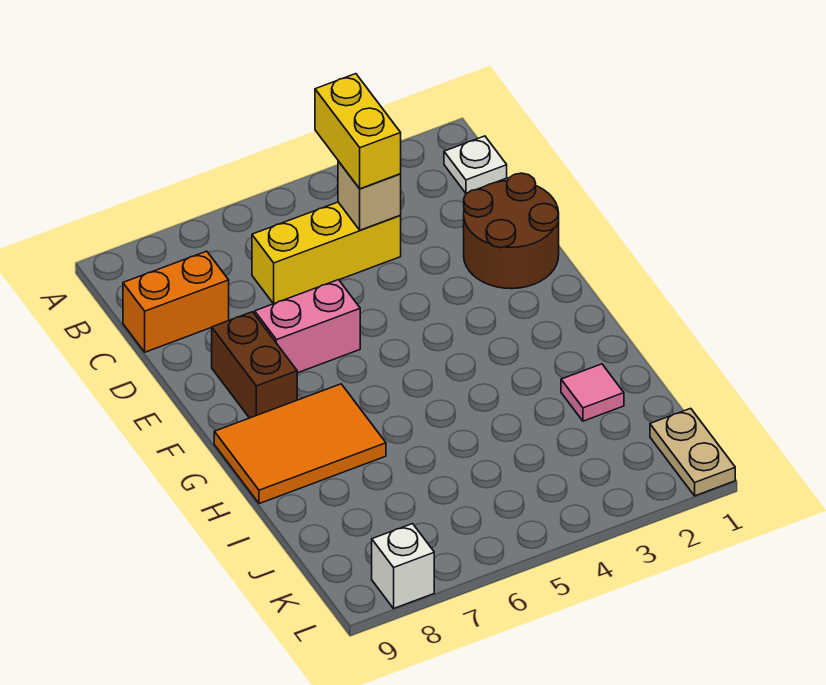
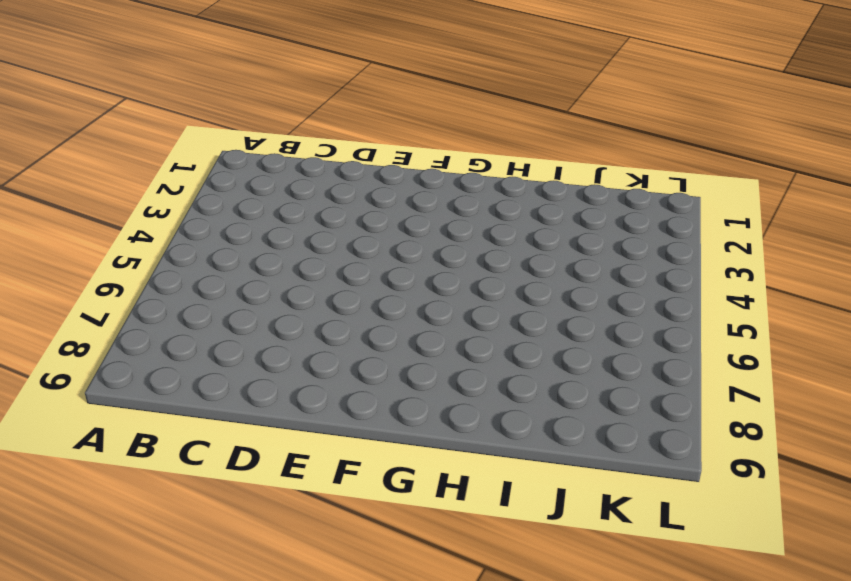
none -> white 1x1 plate [444,136,507,193]
none -> yellow 1x3 brick [252,202,401,304]
none -> orange 1x2 brick [123,251,229,352]

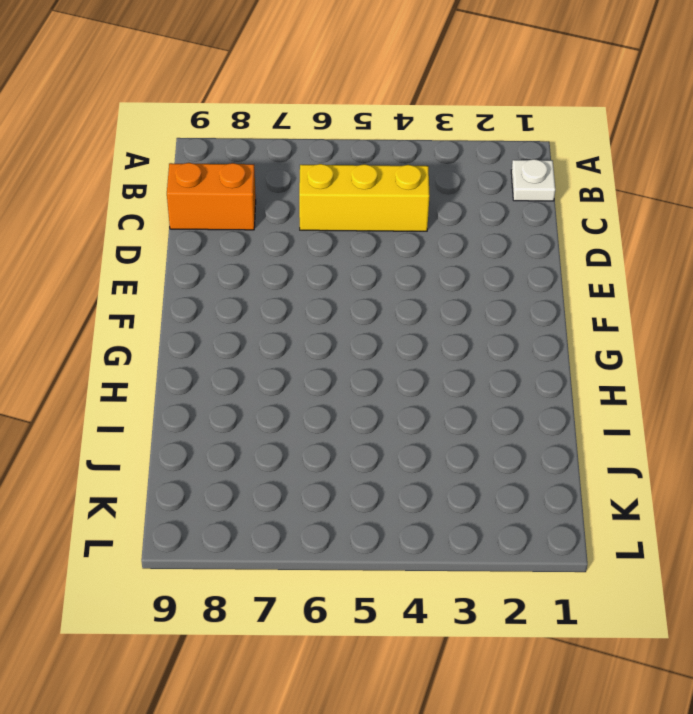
none -> brown 2x2 round brick [464,173,559,289]
none -> pink 1x2 brick [255,280,360,373]
none -> brown 1x2 brick [212,312,297,418]

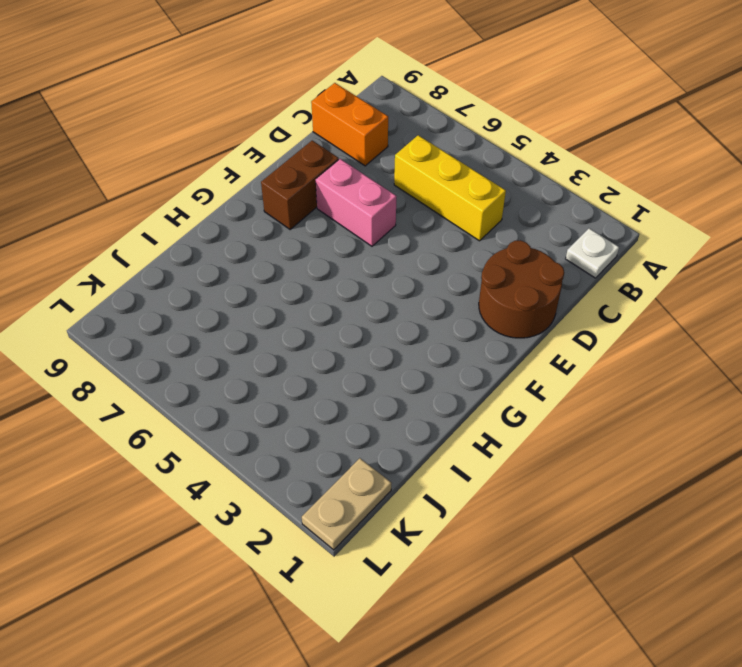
none -> orange 2x3 tile [214,384,386,504]
none -> pink 1x1 tile [561,364,624,421]
none -> white 1x1 brick [372,524,434,608]

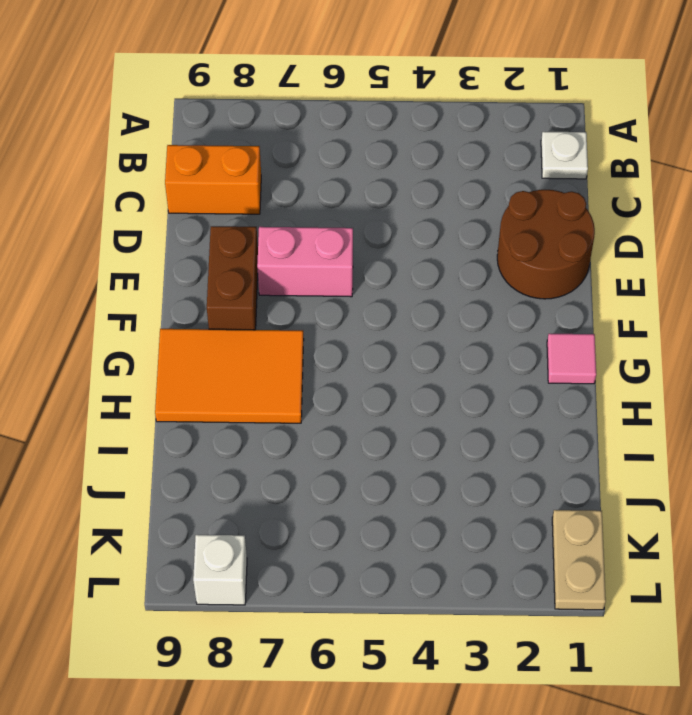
pink 1x1 tile [547,334,596,384] -> pink 1x1 tile moved to [561,364,624,421]
none -> yellow 1x3 brick [252,202,401,304]
none -> tan 1x1 brick [338,161,401,230]
none -> yellow 1x2 brick [315,74,401,189]

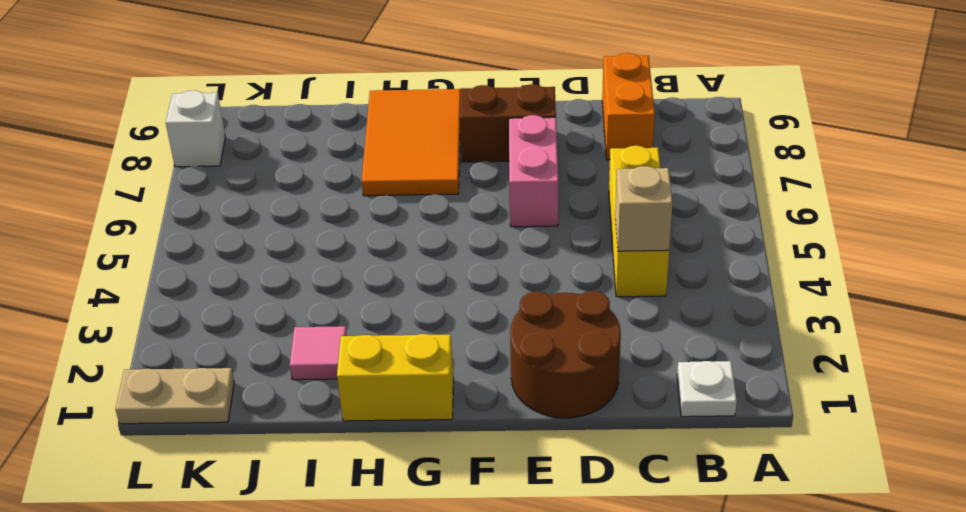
yellow 1x2 brick [337,334,454,421] -> yellow 1x2 brick moved to [315,74,401,189]

